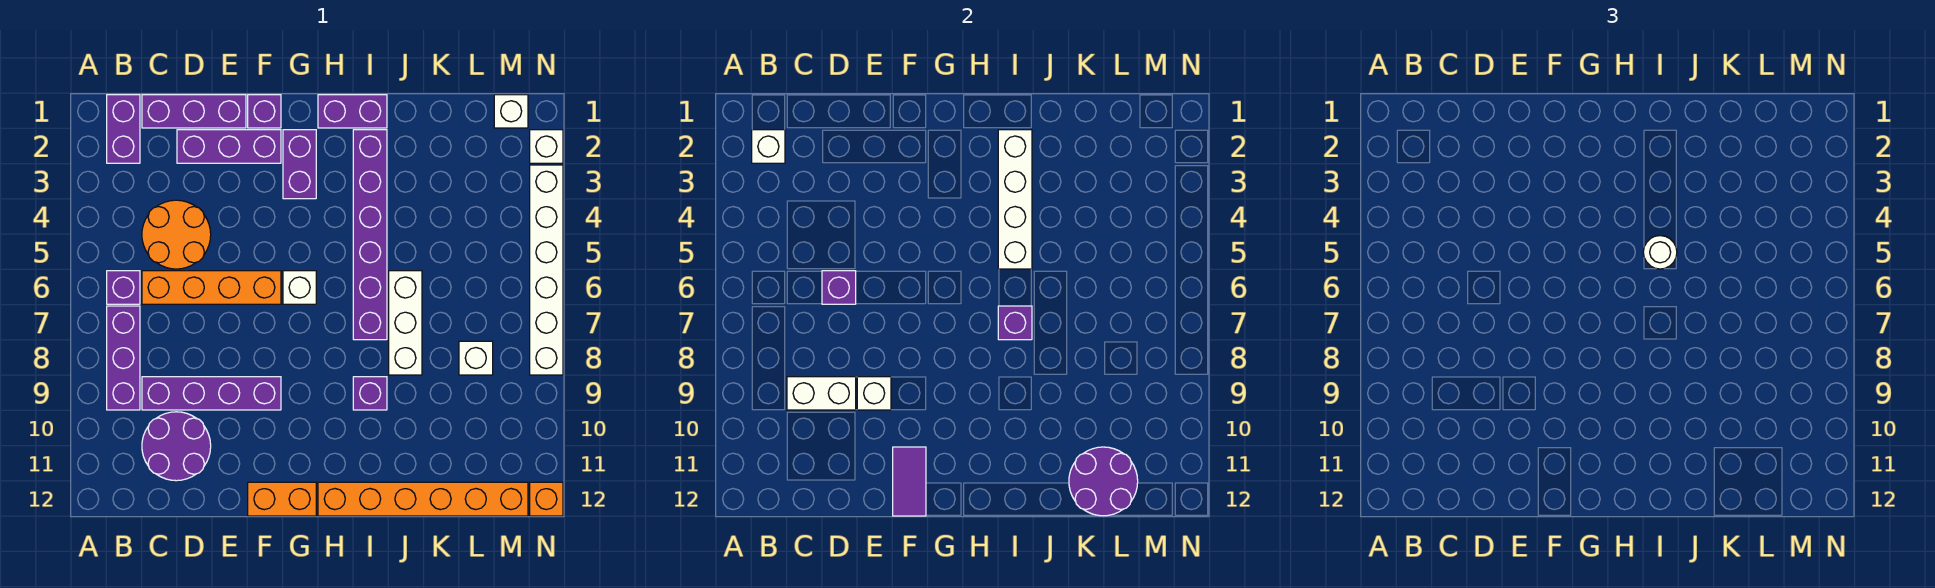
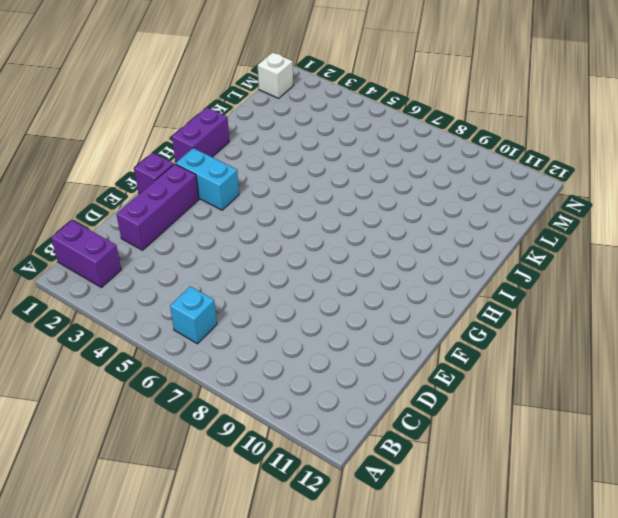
cyan 1x1 brick [170,286,217,344] -> purple 1x1 brick [107,271,140,304]
cyan 1x2 brick [175,148,239,210] -> purple 1x2 brick [283,130,316,199]
none -> purple 1x3 brick [107,306,140,410]
none -> purple 1x3 brick [142,95,246,128]
none -> orange 2x2 round brick [142,200,211,269]
none -> orange 1x4 brick [142,271,281,304]

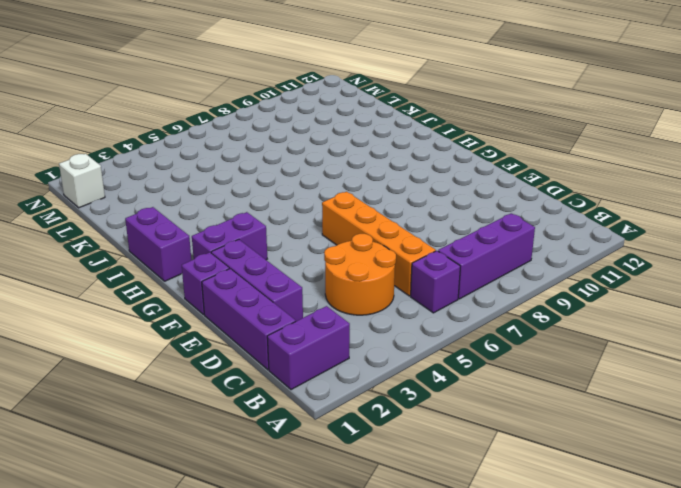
none -> purple 1x4 brick [142,377,281,410]
none -> purple 2x2 round brick [142,412,211,481]
none -> orange 1x2 brick [248,482,316,516]
none -> white 1x1 brick [283,271,316,304]

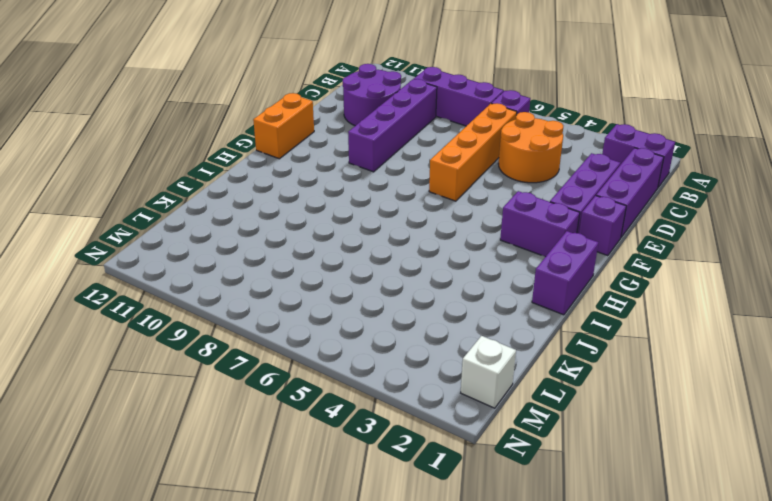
none -> white 1x1 brick [283,271,316,304]
none -> orange 1x6 brick [318,482,528,516]
none -> purple 1x6 brick [353,130,387,340]
none -> purple 1x1 brick [353,377,387,410]

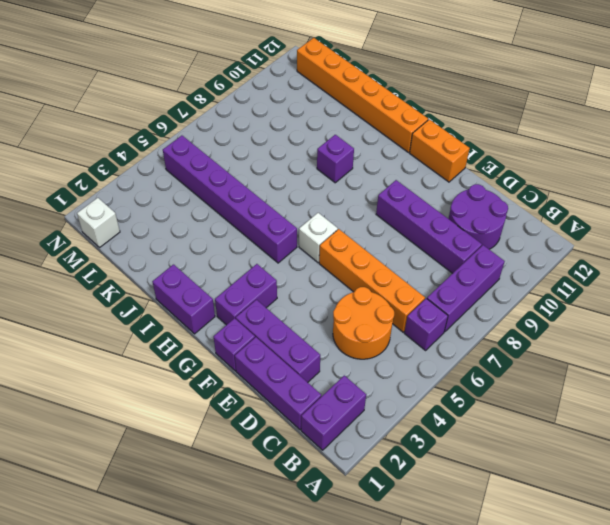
purple 1x6 brick [163,136,297,263] -> purple 1x6 brick turned to [353,130,387,340]
none -> white 1x3 brick [389,271,422,375]
none -> white 1x1 brick [459,341,493,375]
none -> white 1x1 brick [530,130,563,163]
none -> white 1x6 brick [530,165,563,375]

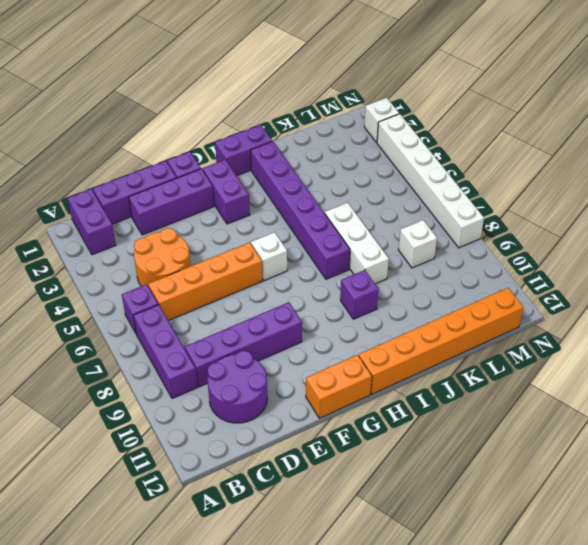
none -> white 1x1 brick [494,95,528,128]
none -> orange 1x1 brick [530,482,563,516]
none -> white 1x1 brick [752,130,785,163]
none -> white 1x2 brick [787,377,856,410]

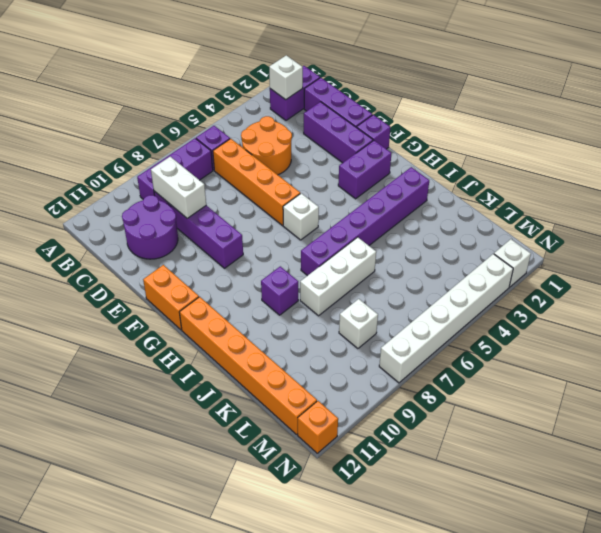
none -> purple 1x2 brick [318,95,387,128]
none -> white 1x1 brick [494,95,528,128]
none -> purple 1x1 brick [822,271,856,304]
none -> white 1x1 brick [857,377,891,410]

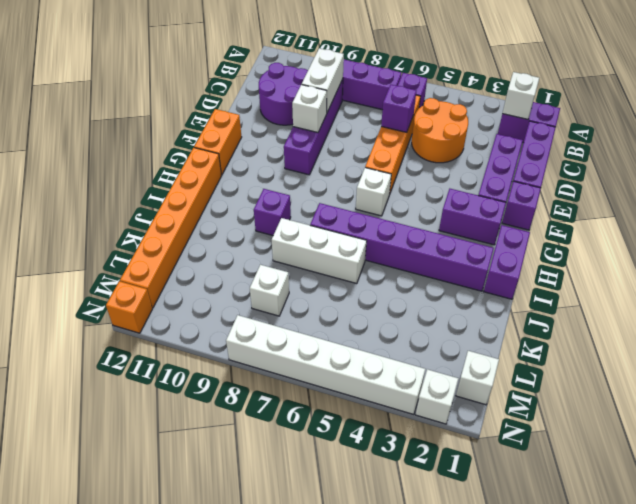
none -> purple 1x2 tile [893,447,926,516]
none -> white 1x4 brick [998,130,1032,269]
none -> purple 1x1 brick [998,306,1032,340]
none -> purple 2x2 round brick [1069,447,1138,516]

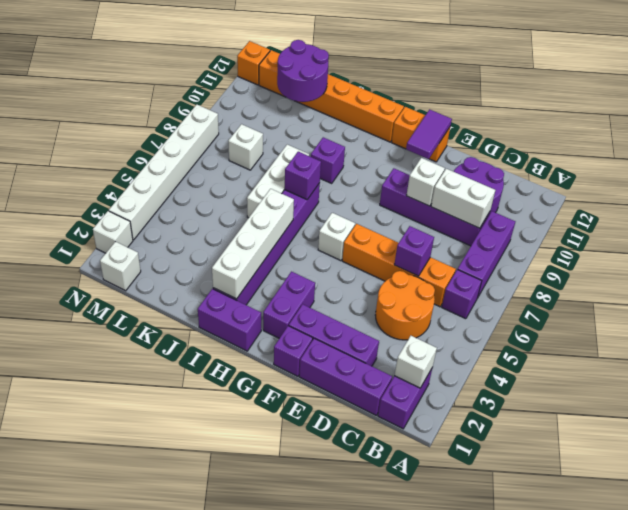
none -> white 1x1 round brick [1643,236,1677,269]

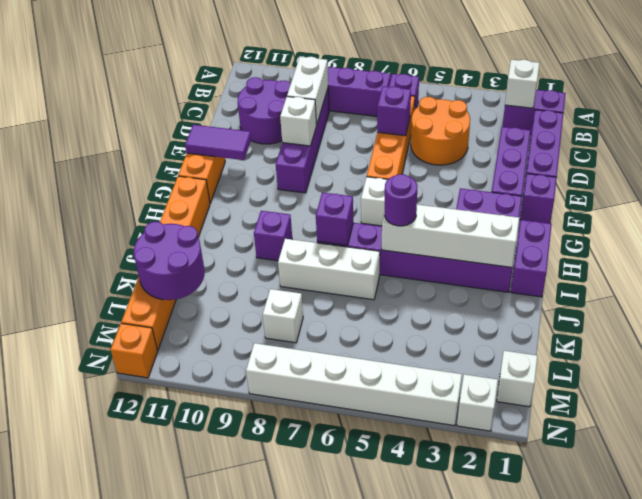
purple 1x1 round brick [385,174,417,226] -> white 1x1 round brick [1643,236,1677,269]

